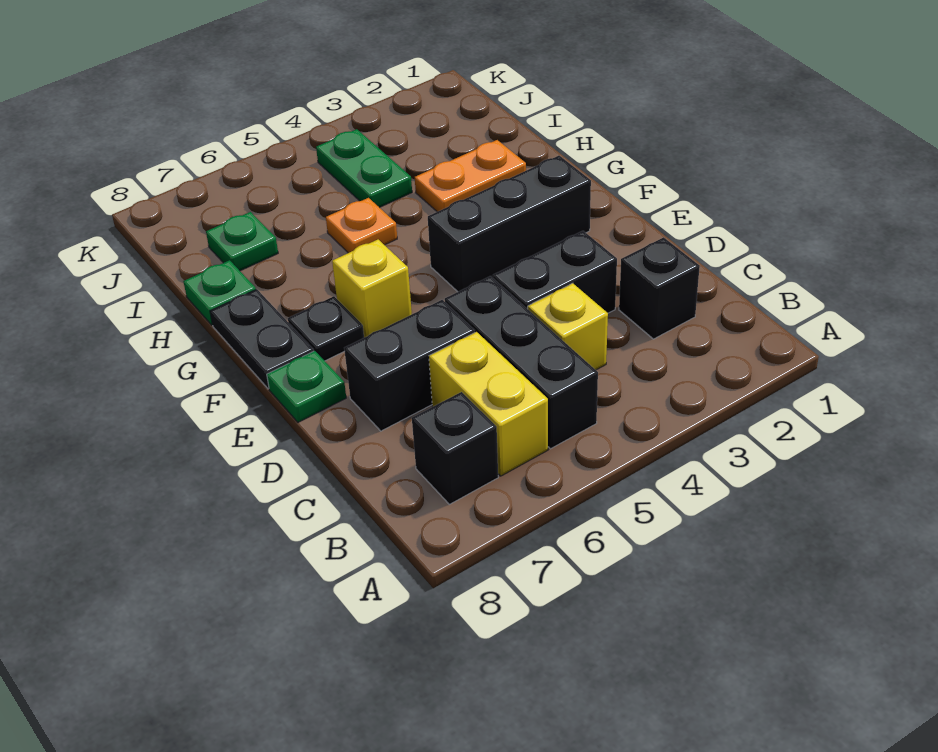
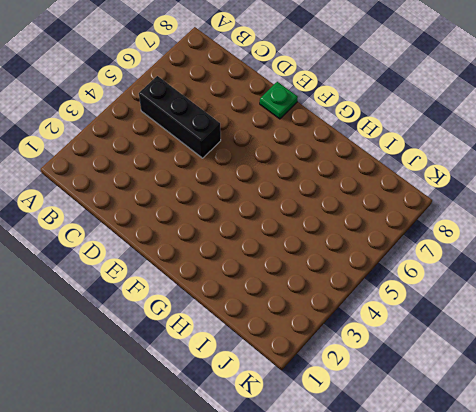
none -> yellow 1x2 brick [429,332,548,476]
none -> black 1x1 brick [412,392,498,504]
none -> black 1x1 brick [619,237,700,339]

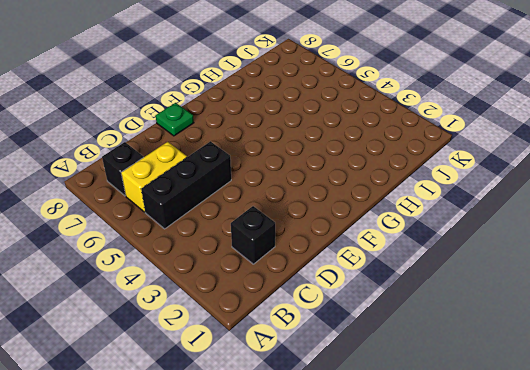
none -> yellow 1x1 brick [528,283,608,370]
none -> black 1x2 brick [493,231,617,313]
none -> black 1x2 brick [344,300,475,431]

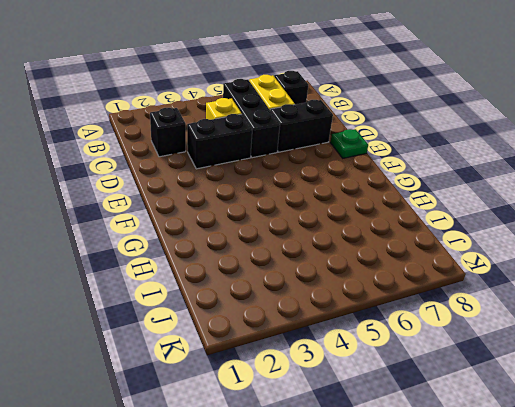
none -> black 1x3 brick [428,156,591,292]
none -> yellow 1x1 brick [332,239,412,338]
none -> black 1x1 plate [288,296,364,361]

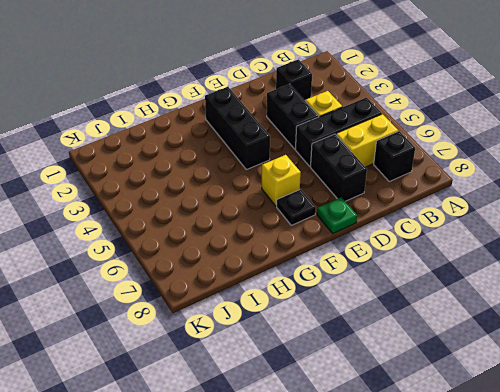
none -> black 1x2 plate [210,289,314,389]
none -> orange 1x2 plate [415,140,526,212]
none -> orange 1x1 plate [326,198,397,253]

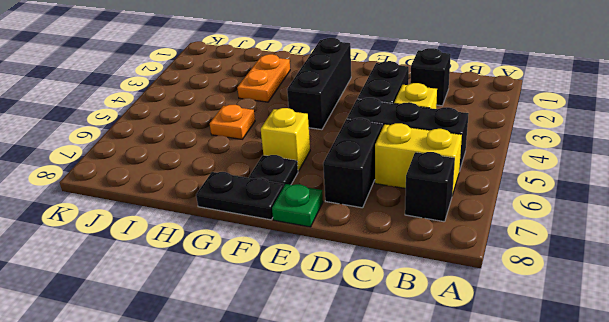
none -> green 1x1 plate [183,260,256,325]
none -> green 1x2 plate [316,129,412,208]
none -> green 1x1 plate [206,212,278,271]

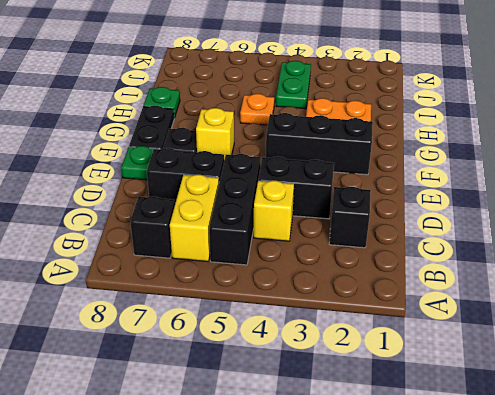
none -> green 1x1 plate [206,212,278,271]

